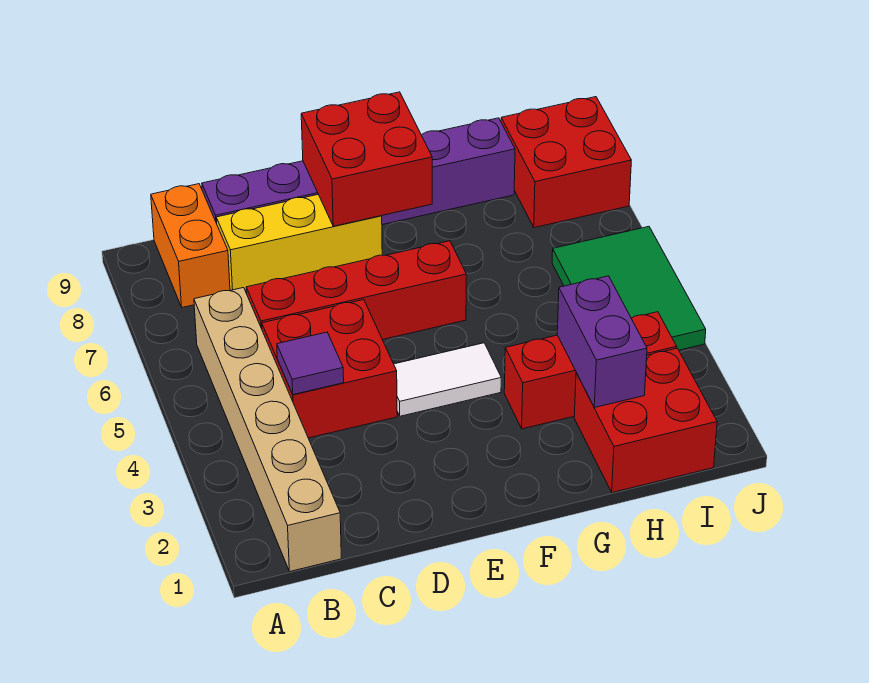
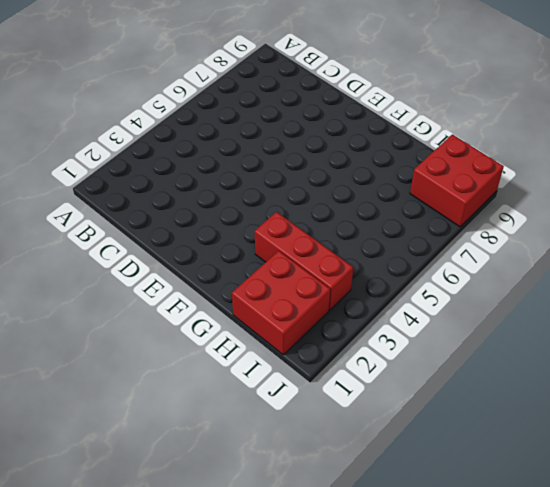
none -> tan 1x6 brick [194,288,341,571]
none -> orange 1x2 brick [151,184,230,307]
none -> red 2x2 brick [262,300,397,438]

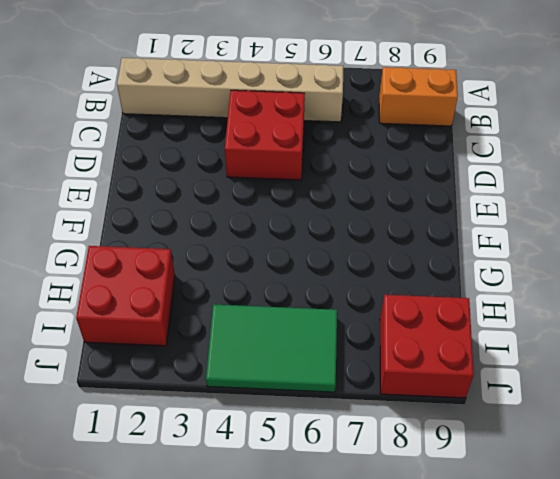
none -> red 1x4 brick [246,241,466,340]
none -> yellow 1x3 brick [216,194,382,293]
none -> purple 1x6 brick [202,118,515,225]

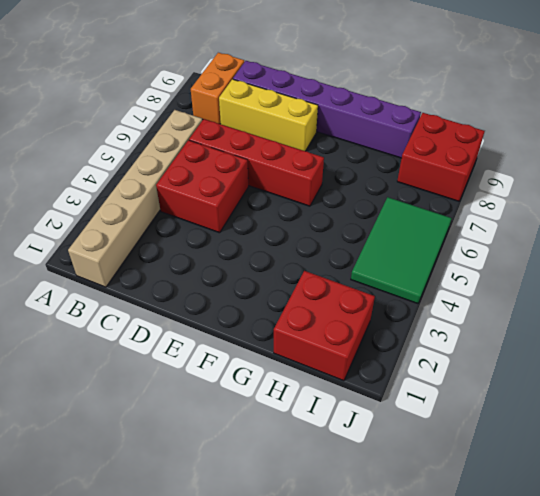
none -> white 1x2 tile [394,343,501,416]
none -> red 1x3 brick [504,312,677,429]
none -> purple 1x1 tile [277,332,344,395]

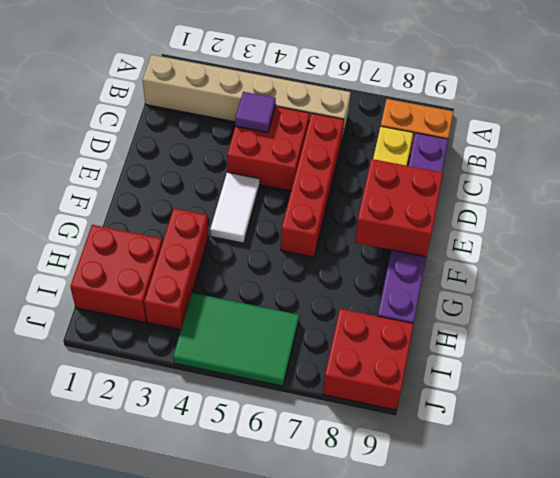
none -> purple 1x2 brick [557,276,647,408]

